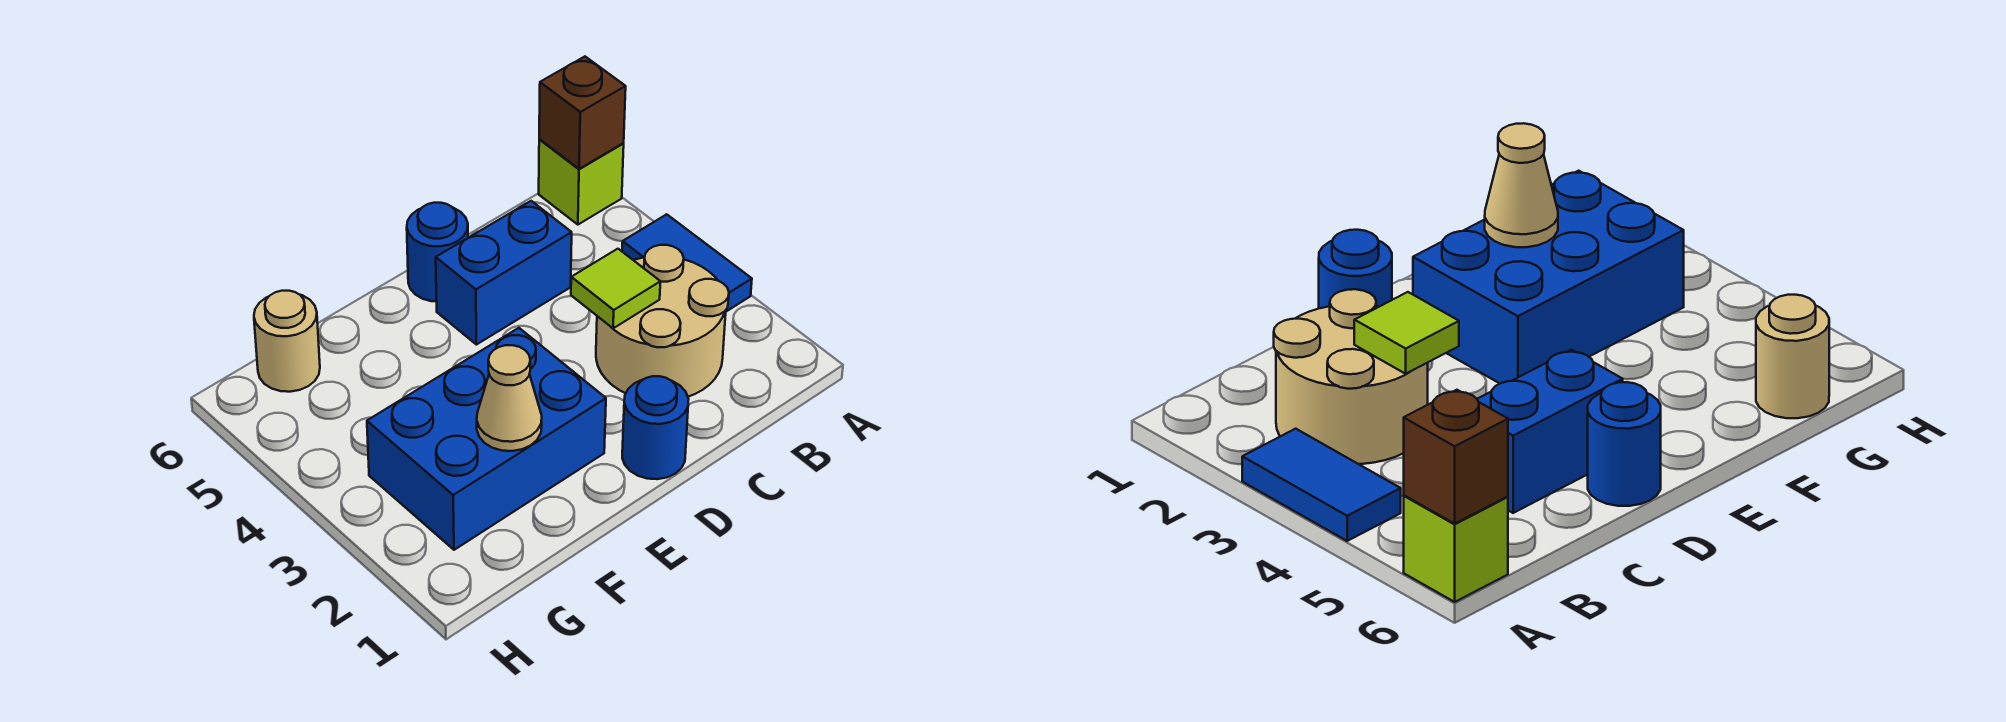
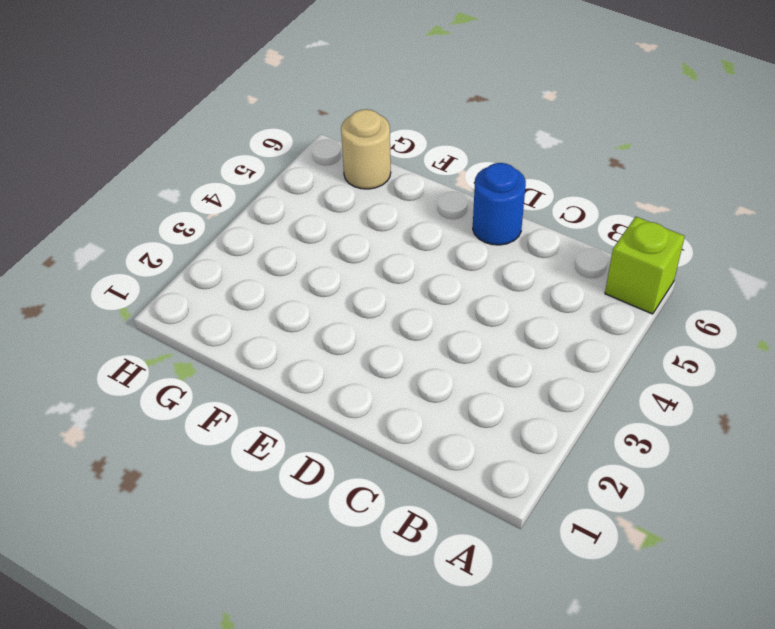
none -> blue 1x2 tile [622,214,752,312]
none -> tan 2x2 round brick [596,245,729,397]

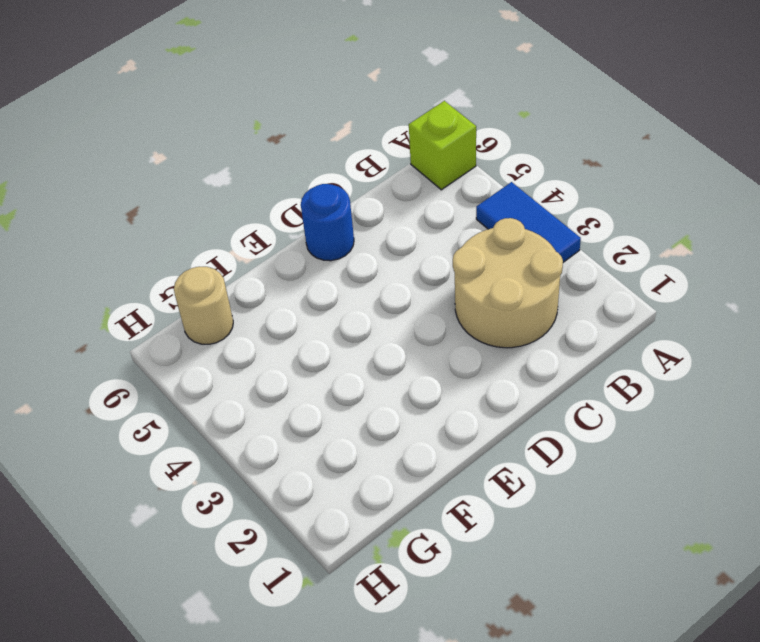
none -> blue 1x2 brick [436,201,572,345]
none -> blue 1x1 round brick [622,376,689,479]

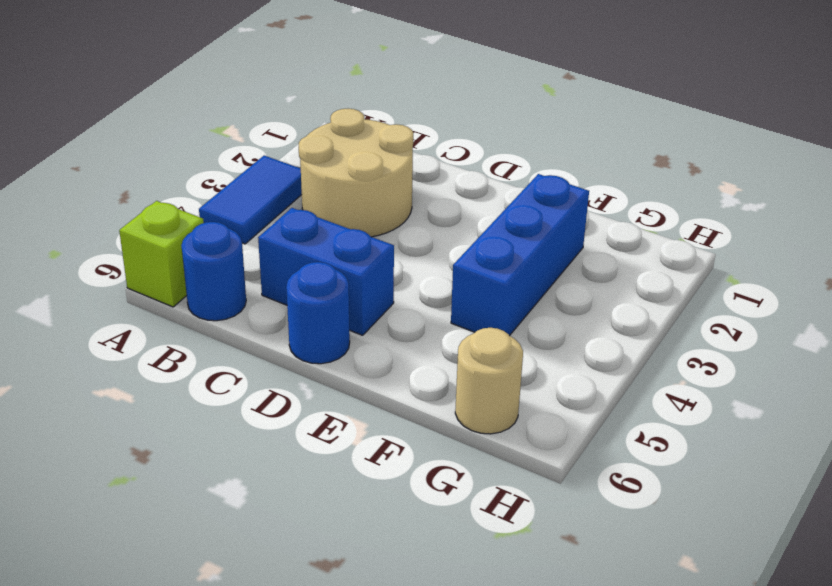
blue 1x1 round brick [181,222,246,321] -> blue 1x1 round brick moved to [622,376,689,479]
blue 1x3 brick [451,174,589,336] -> blue 2x3 brick [367,328,606,550]
none -> brown 1x1 brick [539,57,626,169]
none -> lime 1x1 tile [571,249,661,328]

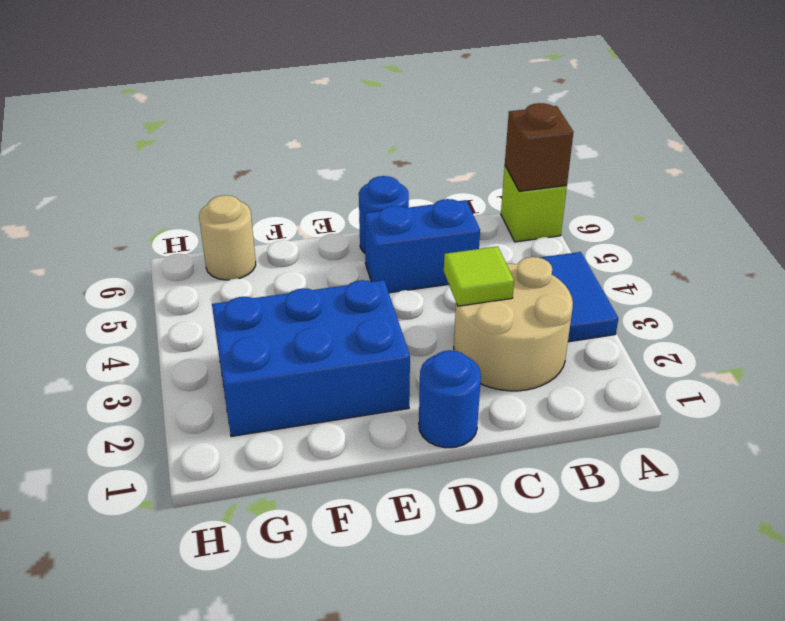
none -> tan 1x1 cone [477,345,542,451]

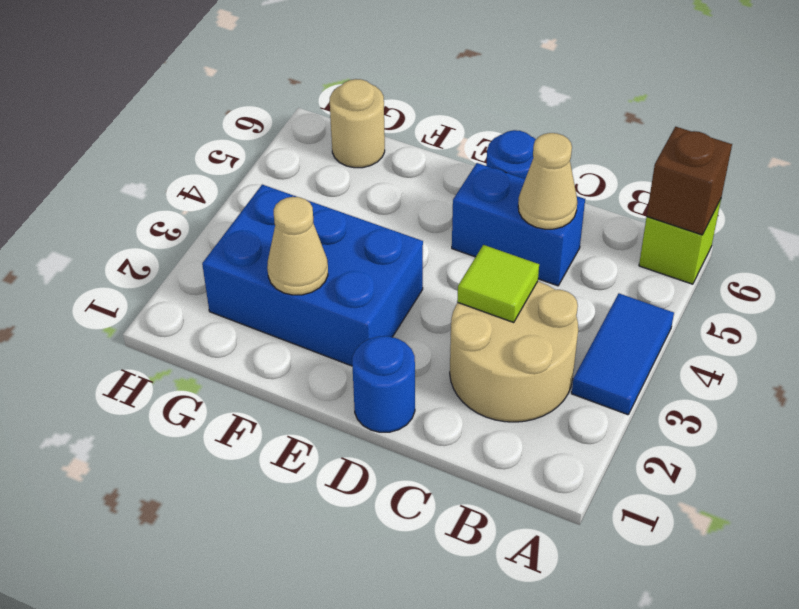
tan 1x1 cone [518,133,577,229] -> none

